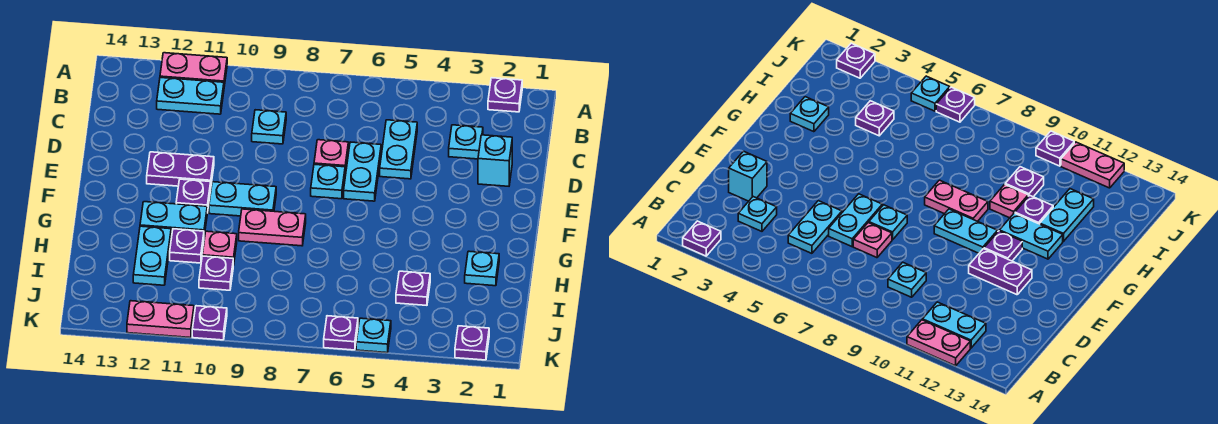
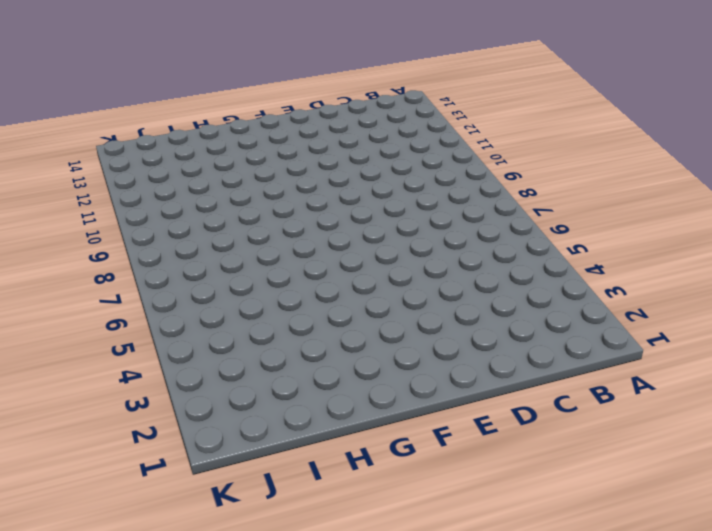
none -> purple 1x1 plate [488,78,522,112]
none -> pink 1x2 plate [160,53,227,86]
none -> cyan 1x2 plate [157,78,224,114]

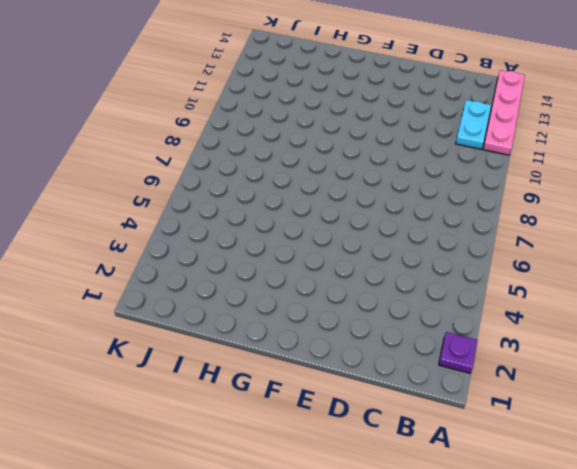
pink 1x4 plate [483,70,525,155] -> pink 1x2 plate [160,53,227,86]
none -> cyan 1x1 plate [449,125,483,159]
none -> cyan 1x2 plate [380,120,417,179]
none -> cyan 1x1 plate [252,110,286,144]

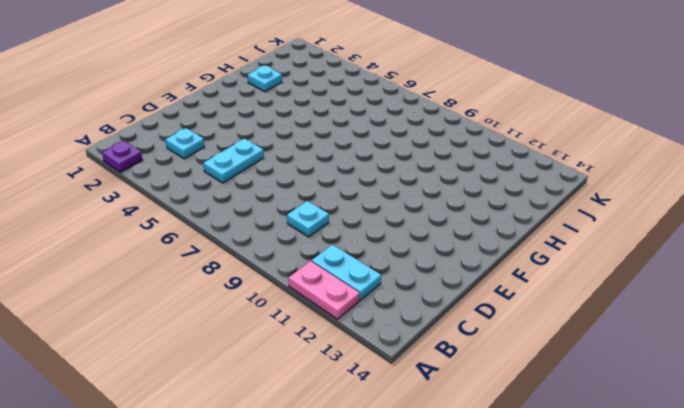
none -> cyan 1x1 brick [478,135,512,186]
none -> cyan 1x2 plate [344,142,381,201]
none -> pink 1x1 plate [314,140,348,172]

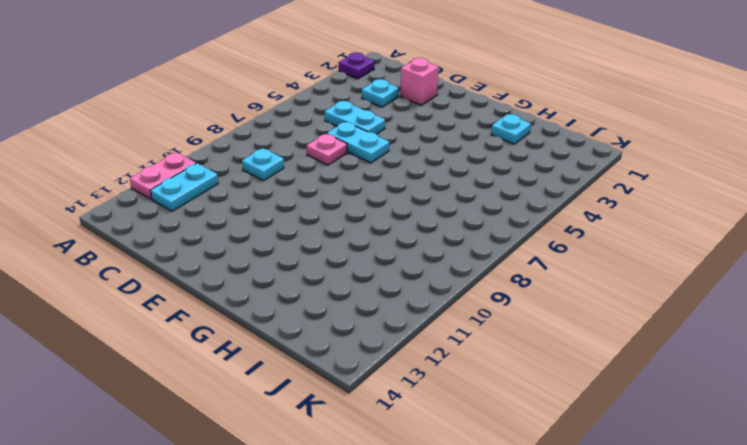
pink 1x1 brick [401,58,438,105] -> cyan 1x1 brick [478,135,512,186]
none -> cyan 1x1 plate [311,164,345,199]
none -> purple 1x2 plate [147,152,214,186]
none -> cyan 1x2 plate [209,182,276,216]

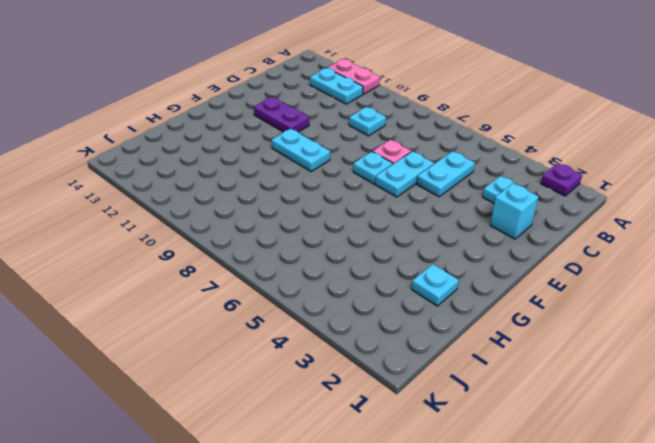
none -> purple 1x1 plate [176,179,211,213]
none -> pink 1x2 plate [239,209,306,246]
none -> cyan 1x2 plate [140,202,207,236]

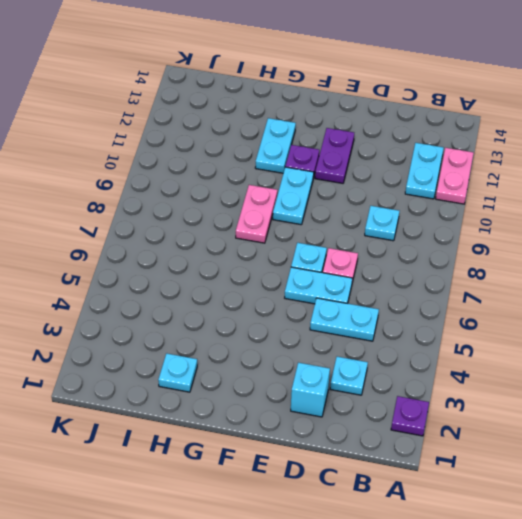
none -> pink 1x1 plate [202,231,237,265]
none -> purple 1x1 plate [170,229,204,263]
none -> cyan 1x2 plate [133,226,171,285]

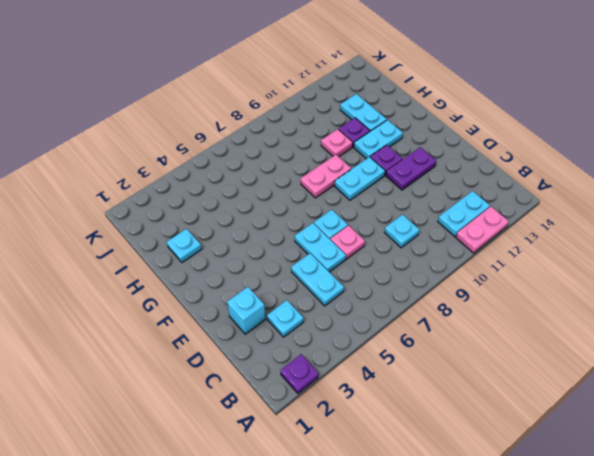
none -> purple 1x1 plate [396,271,430,305]
none -> purple 1x1 plate [199,256,233,290]
none -> purple 1x1 plate [455,326,489,360]

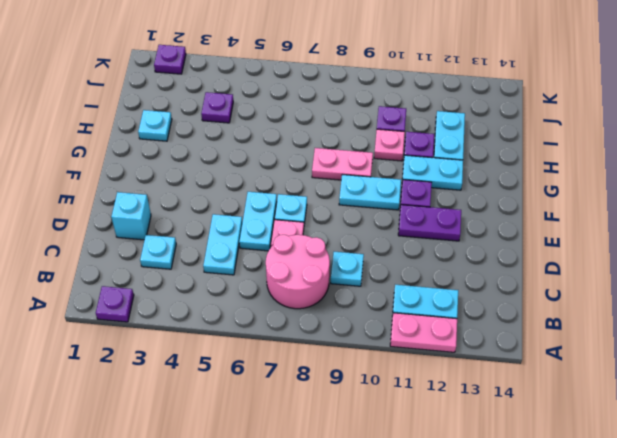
pink 2x2 round brick [266,235,330,309] -> none
none -> cyan 1x1 plate [356,318,391,353]
none -> purple 1x1 plate [324,316,358,350]
none -> purple 1x1 plate [192,306,227,340]

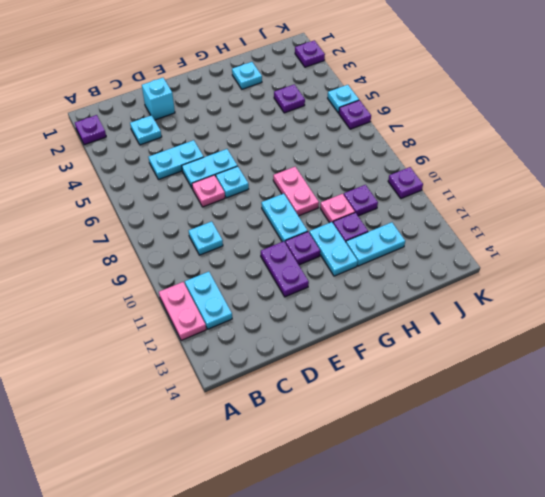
none -> pink 1x2 plate [127,301,194,338]

